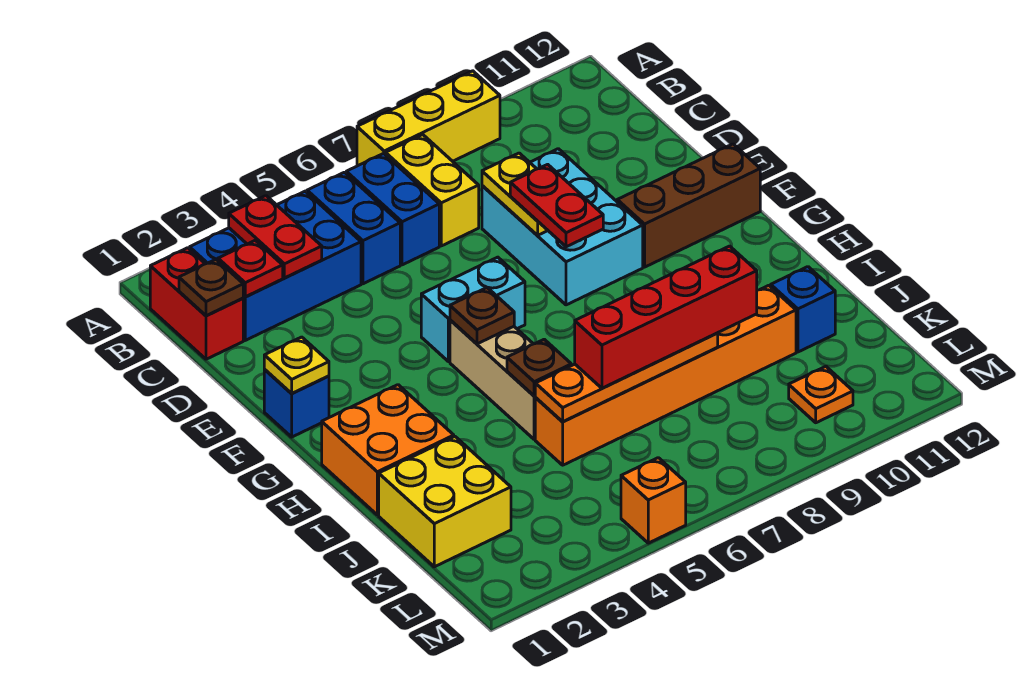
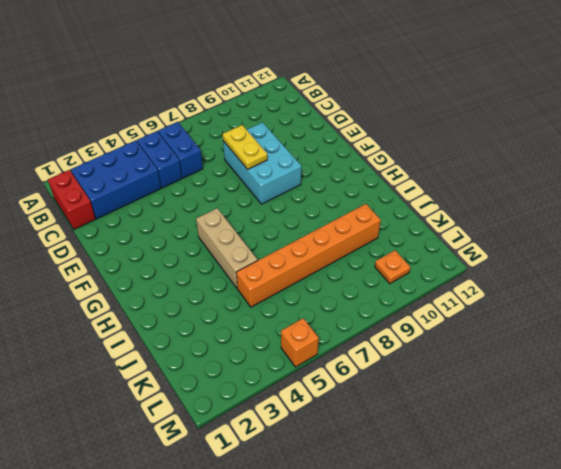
none -> yellow 1x3 brick [357,71,500,166]
none -> yellow 1x2 brick [386,135,479,246]
none -> blue 1x1 brick [264,370,329,437]

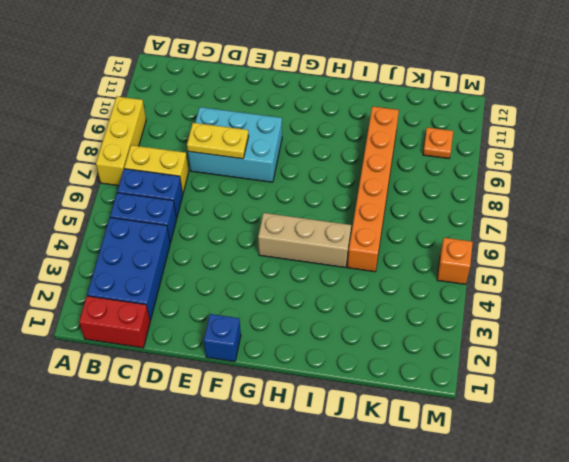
none -> cyan 1x2 brick [421,257,525,362]
none -> brown 1x3 brick [617,144,760,267]
none -> orange 2x2 brick [322,385,454,515]

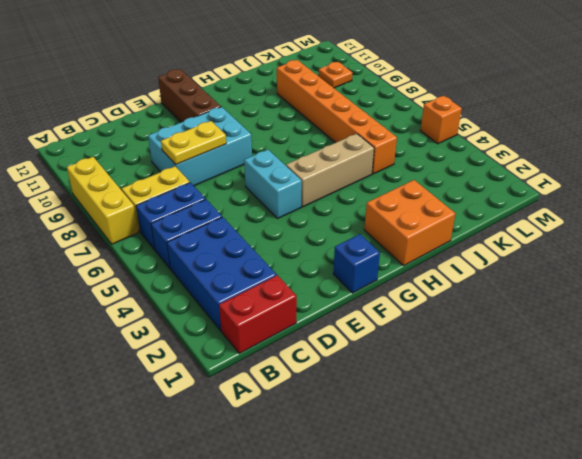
none -> yellow 2x2 brick [379,437,511,567]
none -> blue 1x1 brick [771,267,835,352]
none -> red 1x2 plate [229,196,322,278]

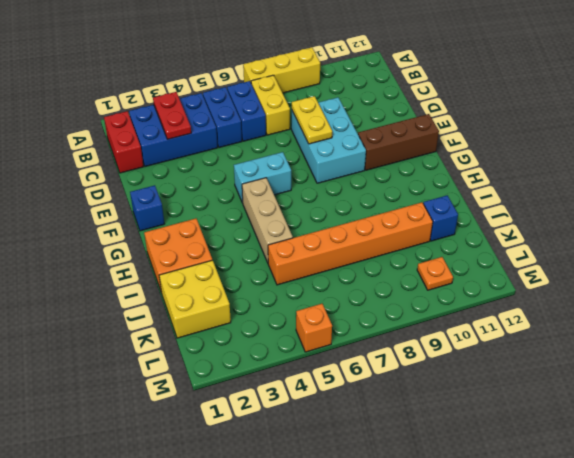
none -> brown 1x1 plate [179,259,243,316]
none -> red 1x1 plate [218,240,283,297]
none -> yellow 1x1 plate [264,337,329,394]

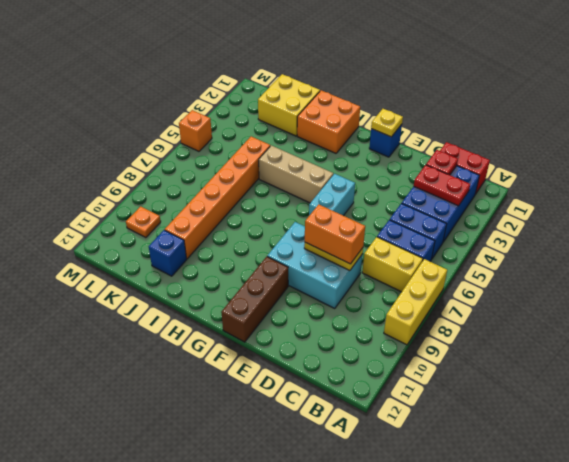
orange 1x2 brick [305,204,365,264] -> red 1x2 plate [510,164,603,247]
none -> brown 1x1 plate [179,259,243,316]
none -> brown 1x1 plate [450,288,514,344]
none -> brown 1x1 plate [507,339,571,396]

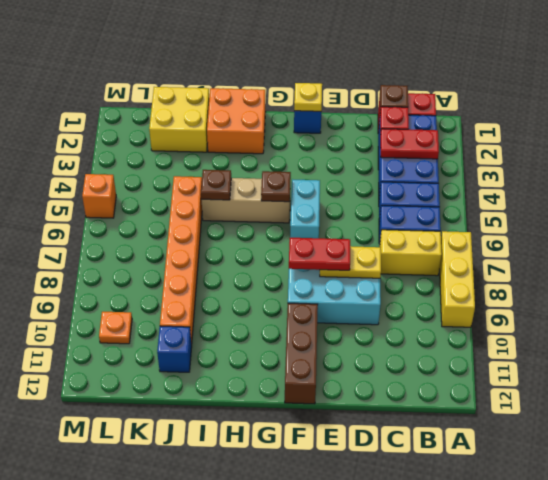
none -> orange 1x4 plate [535,333,718,421]
none -> red 1x4 brick [575,246,757,388]

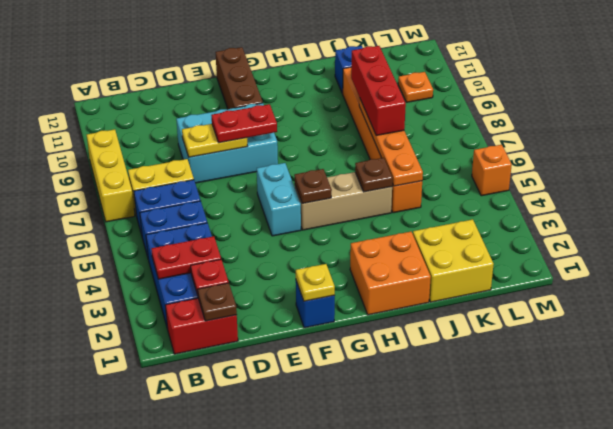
red 1x3 brick [351,46,406,135] -> red 1x4 brick [575,246,757,388]

